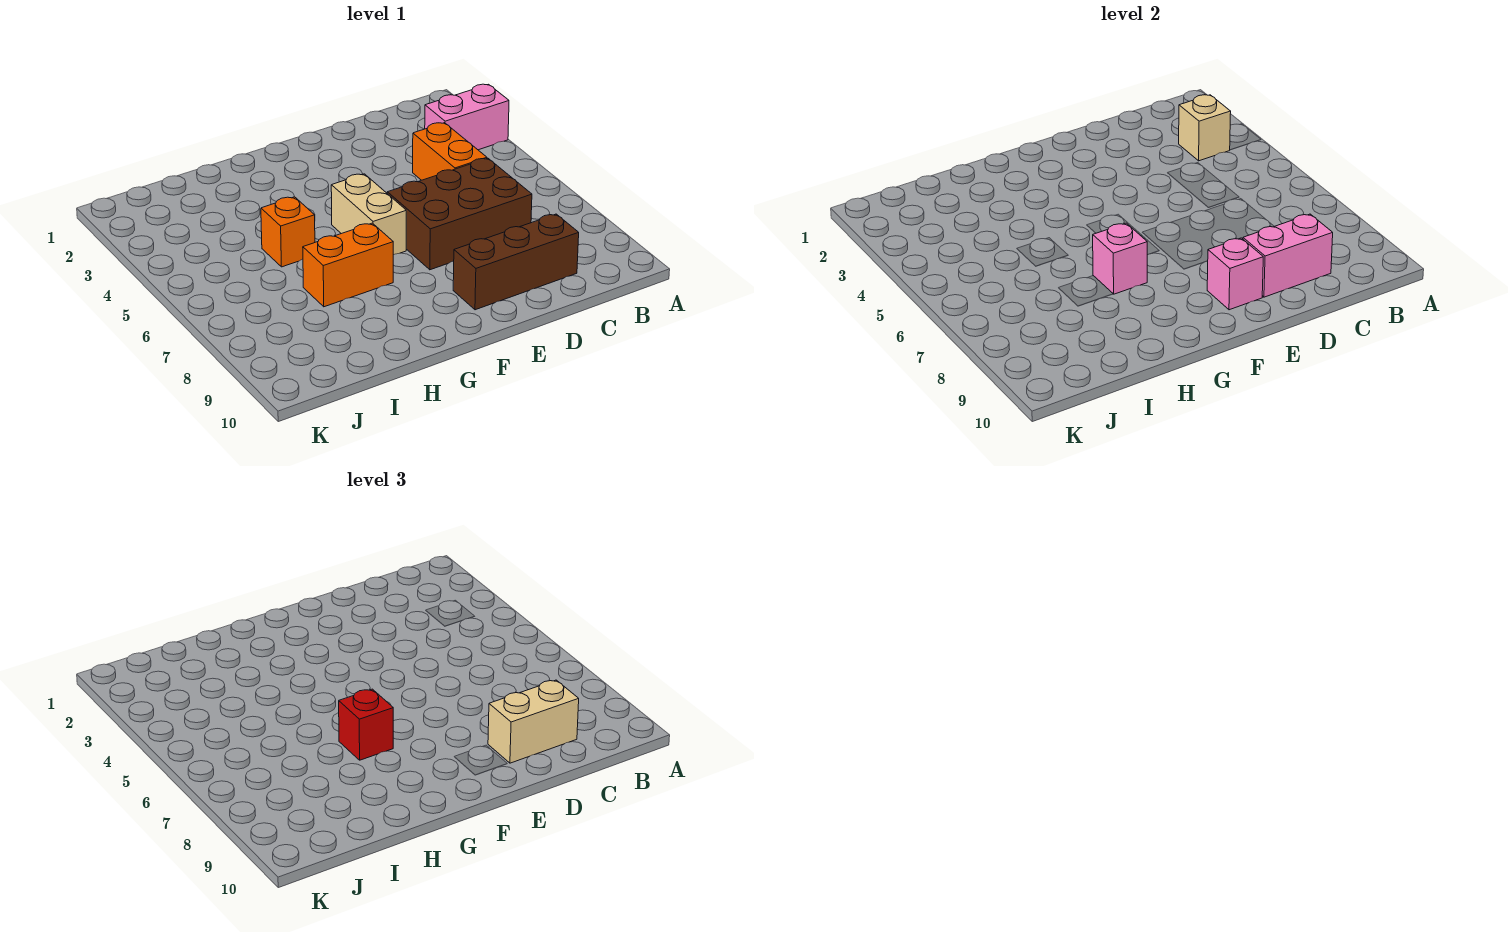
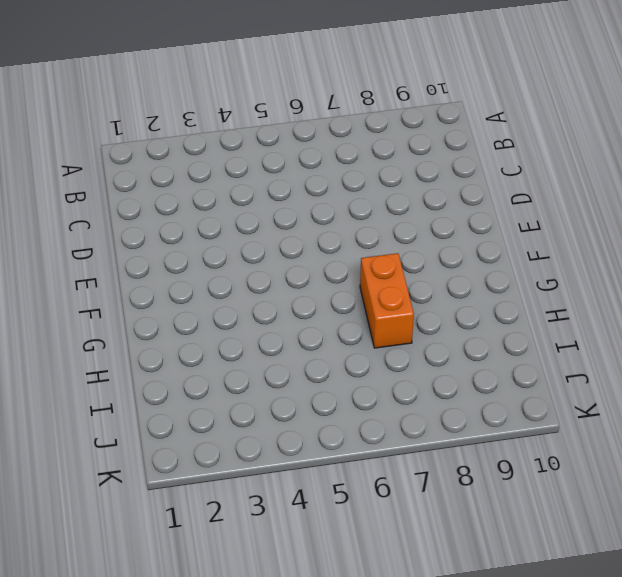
none -> pink 1x2 brick [425,84,509,150]
none -> orange 1x2 brick [413,123,487,180]
none -> brown 2x3 brick [387,158,532,270]

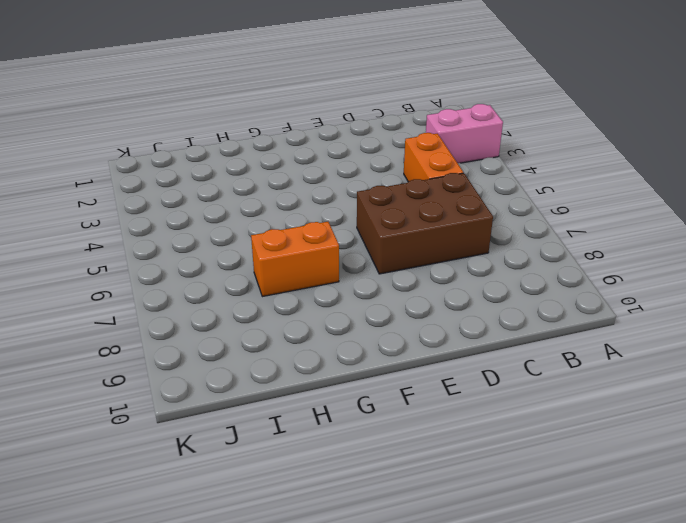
none -> brown 1x3 brick [453,214,579,310]
none -> tan 1x2 brick [331,174,406,255]
none -> orange 1x1 brick [261,197,315,267]

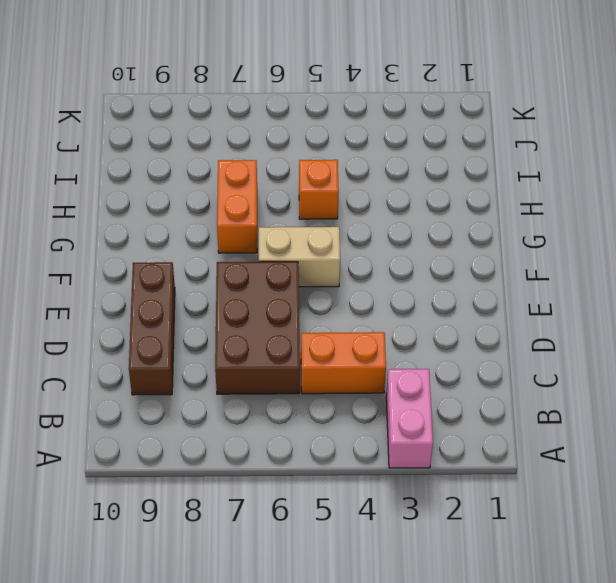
none -> tan 1x1 brick [1179,95,1231,161]
none -> pink 1x2 brick [1243,214,1333,297]
none -> pink 1x1 brick [1207,238,1263,310]

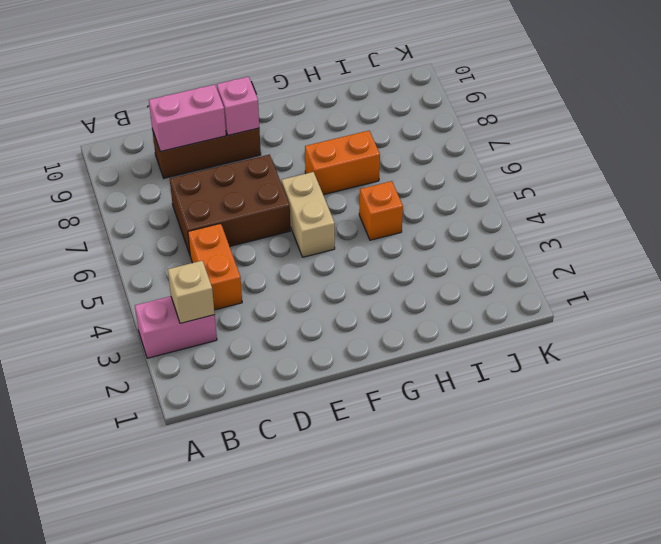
none -> pink 1x1 brick [1093,223,1147,294]
none -> tan 1x2 brick [488,680,579,763]
none -> red 1x1 brick [339,689,393,760]

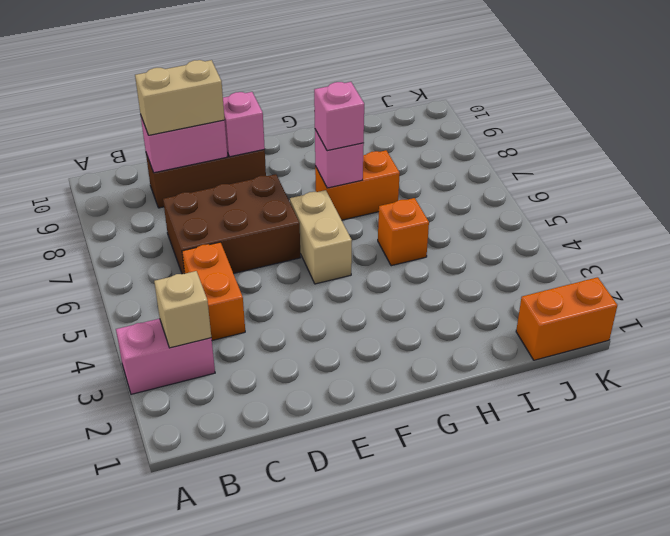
pink 1x1 brick [314,82,364,151] -> red 1x1 brick [339,689,393,760]
orange 1x2 brick [516,277,617,360] -> none

